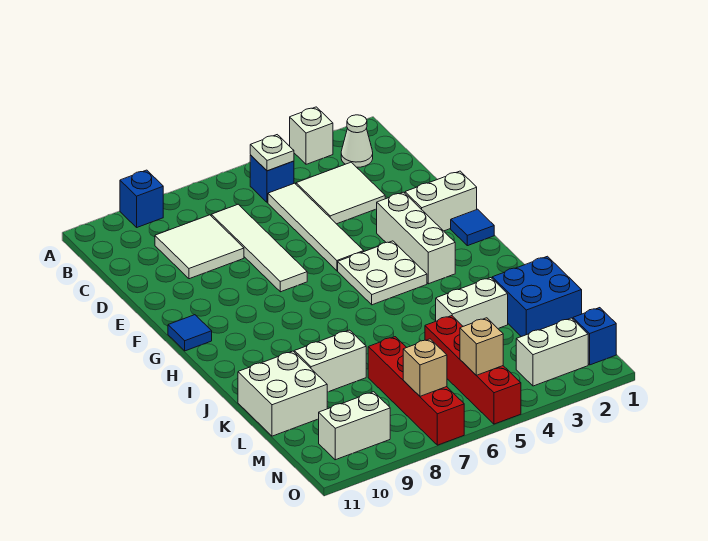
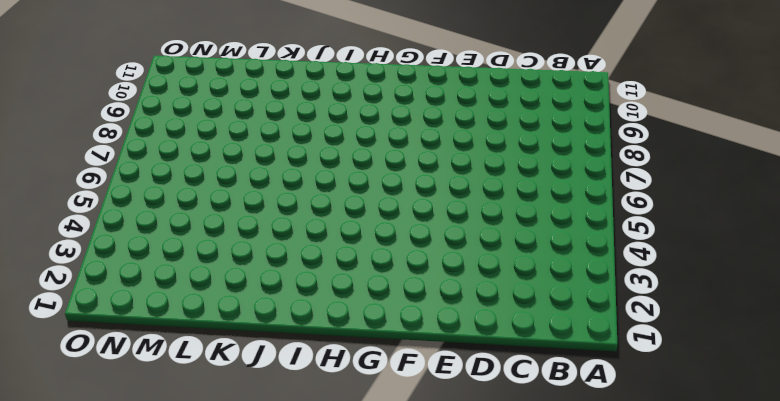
none -> white 1x1 brick [290,107,333,164]
none -> blue 1x1 brick [120,170,163,227]
none -> white 1x1 cone [341,115,373,167]

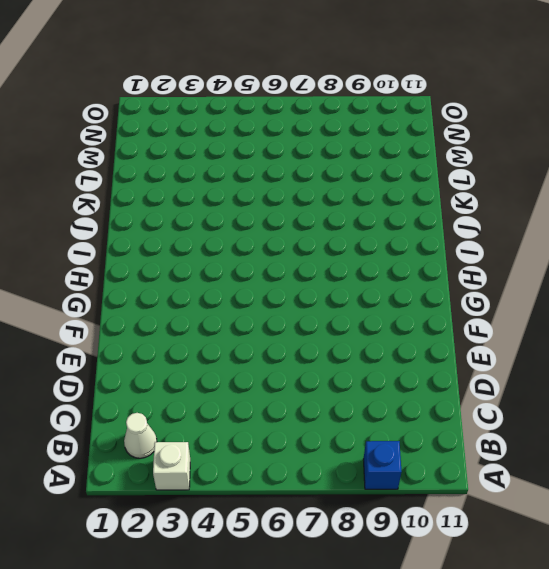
none -> blue 1x1 brick [250,155,294,203]
none -> white 2x2 tile [296,162,385,224]
none -> white 1x4 tile [268,183,364,271]

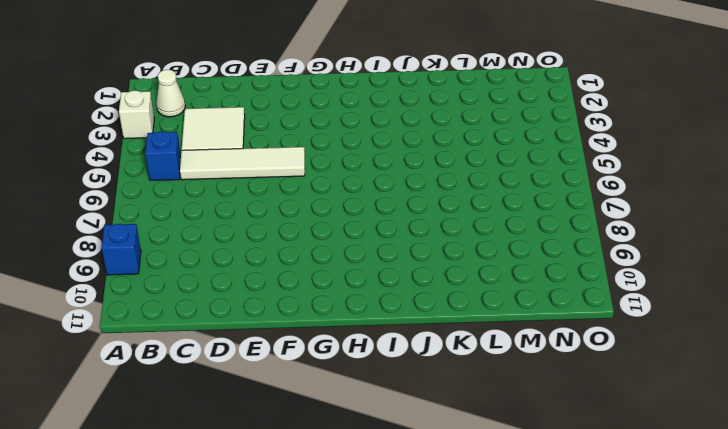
none -> white 1x4 tile [211,204,307,292]
none -> white 2x2 tile [155,215,244,279]
none -> white 1x2 brick [405,171,477,231]

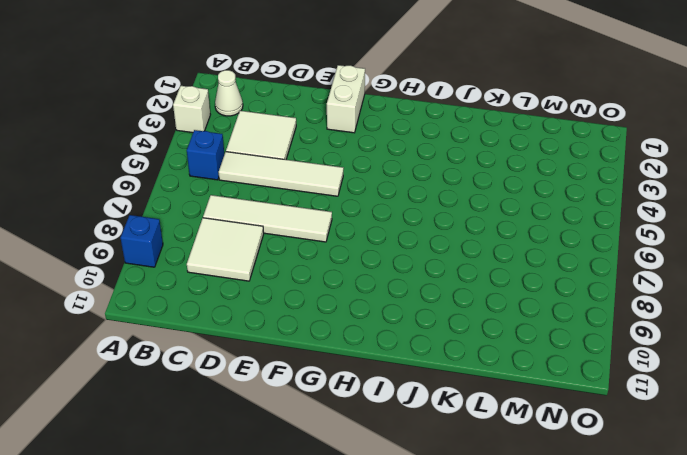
none -> white 1x3 brick [377,192,455,284]
none -> blue 1x1 tile [451,209,494,246]
none -> white 2x2 plate [338,241,427,305]

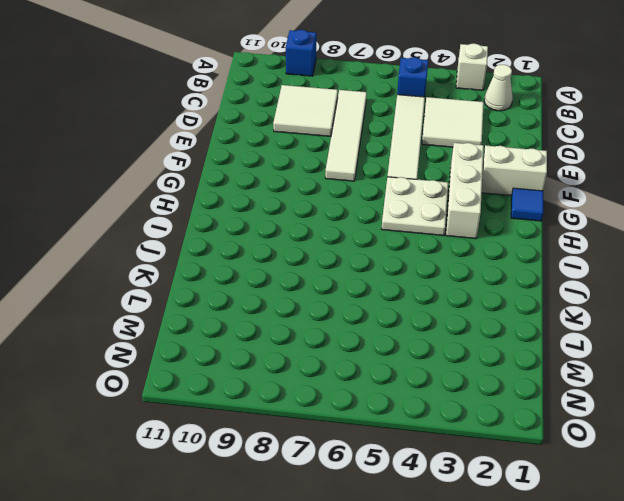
none -> blue 1x1 tile [168,315,212,351]
none -> blue 2x2 brick [492,256,582,337]
none -> white 1x2 brick [436,278,508,328]

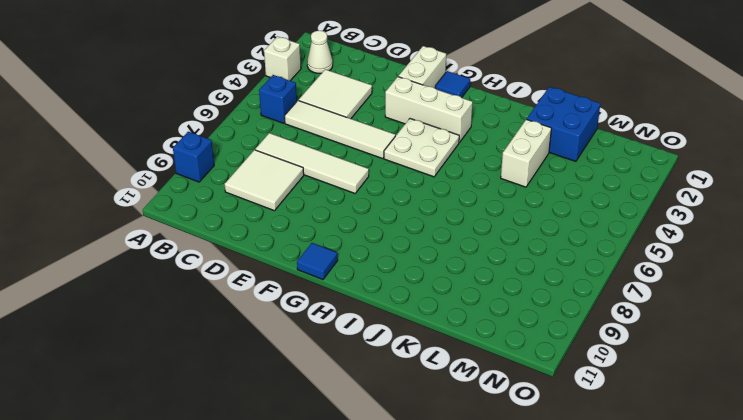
none -> white 1x2 brick [294,330,366,392]
none -> white 2x2 brick [238,351,327,436]
none -> red 1x4 brick [425,316,521,424]

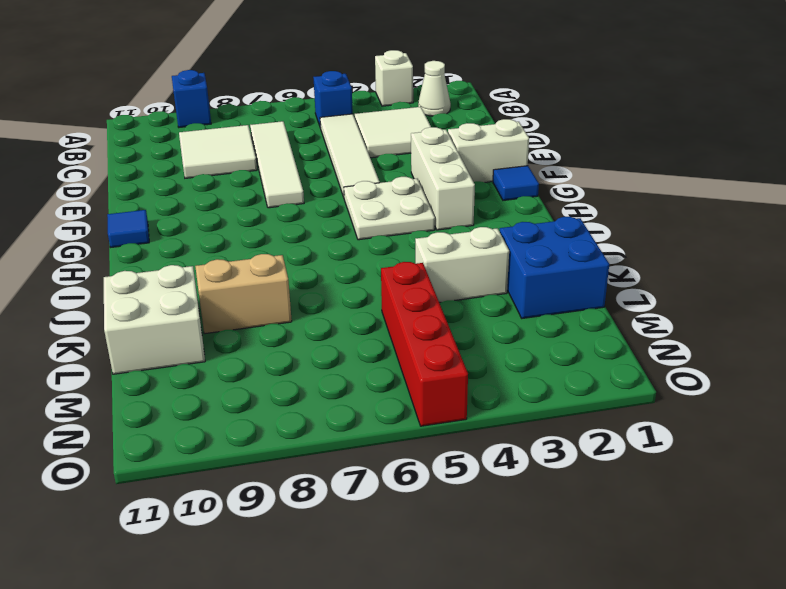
tan 1x2 brick [195,254,292,334] -> white 1x2 brick [294,330,366,392]
none -> red 1x4 brick [368,337,464,445]
none -> blue 1x1 brick [573,308,616,365]
none -> white 1x2 brick [516,318,588,386]

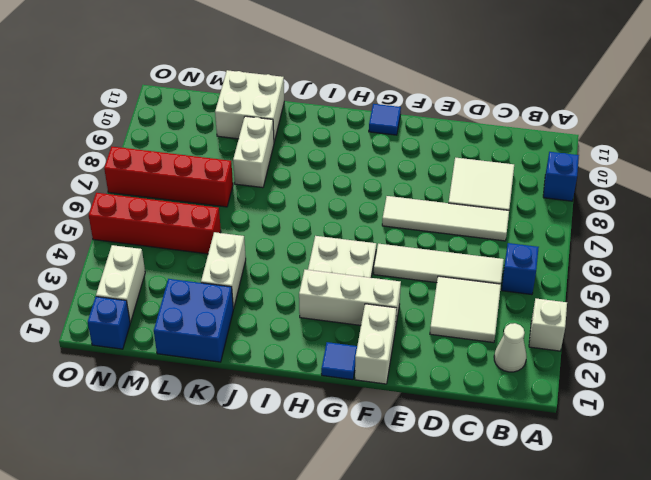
none -> white 1x2 brick [319,392,390,460]
none -> white 1x1 plate [250,135,294,171]
none -> tan 1x1 brick [460,318,503,375]

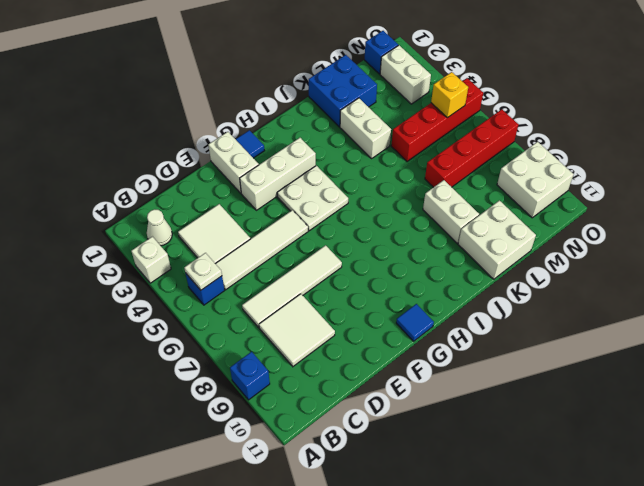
yellow 1x1 brick [431,72,468,118] -> tan 1x1 brick [460,318,503,375]
white 2x2 brick [497,142,574,218] -> white 1x2 brick [319,392,390,460]
none -> tan 1x1 brick [403,339,447,396]

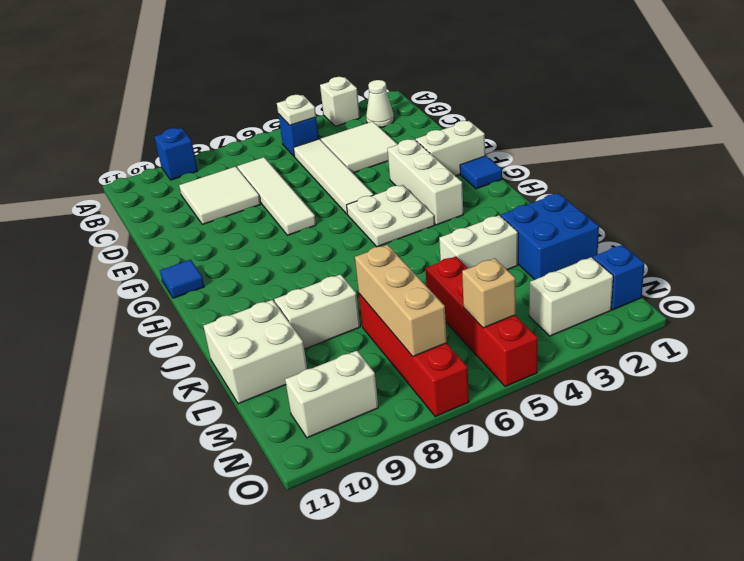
tan 1x3 brick [355,245,447,356] -> tan 1x1 brick [403,339,447,396]

